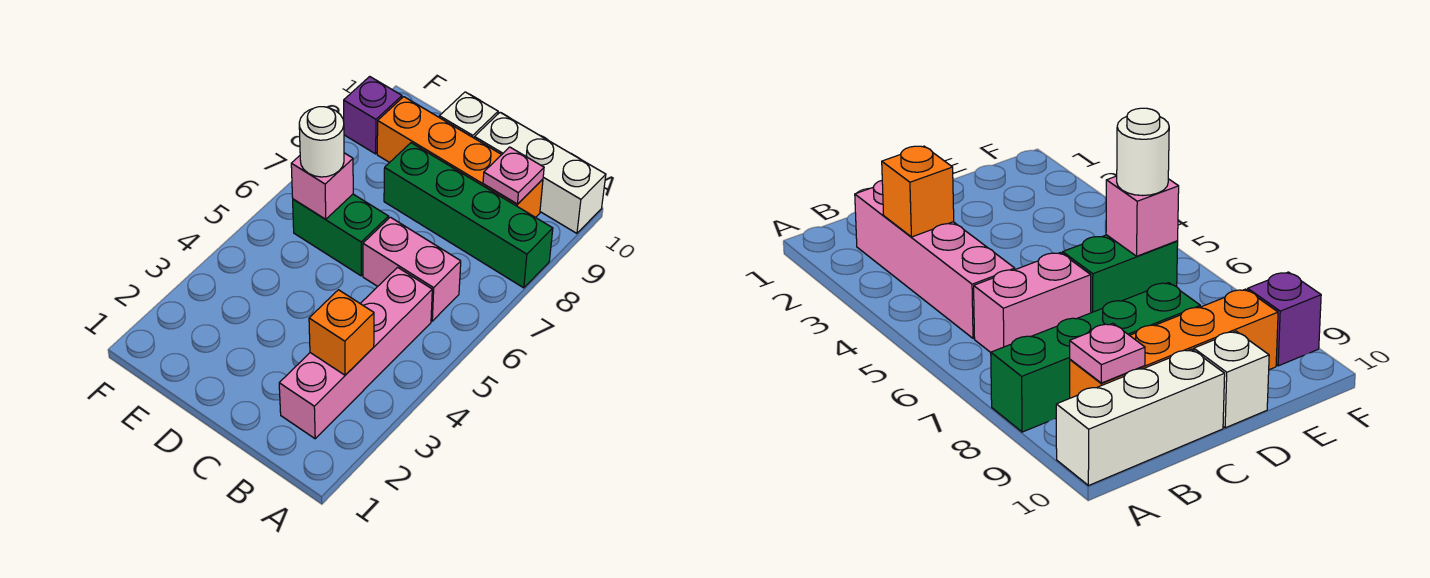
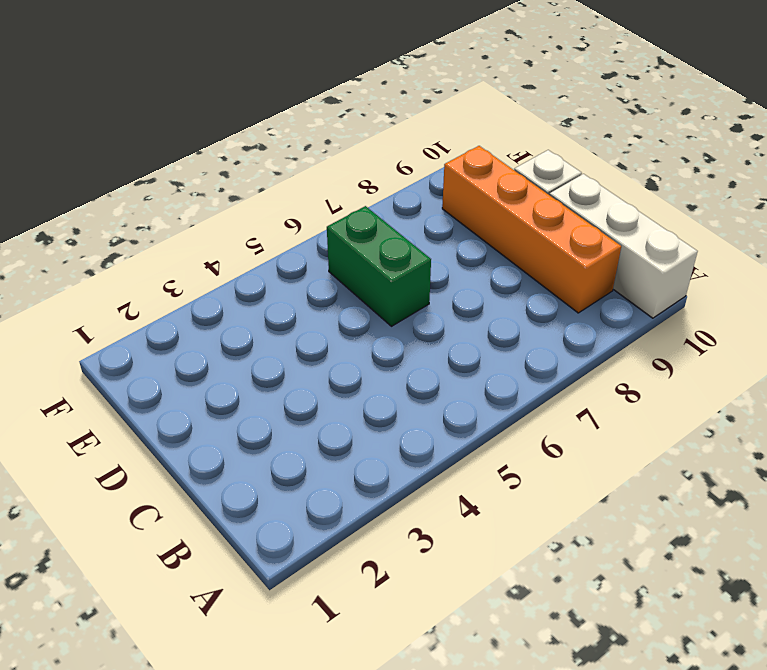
none -> green 1x4 brick [384,143,553,288]
none -> pink 1x4 brick [279,267,432,439]
none -> pink 1x2 brick [363,217,461,321]

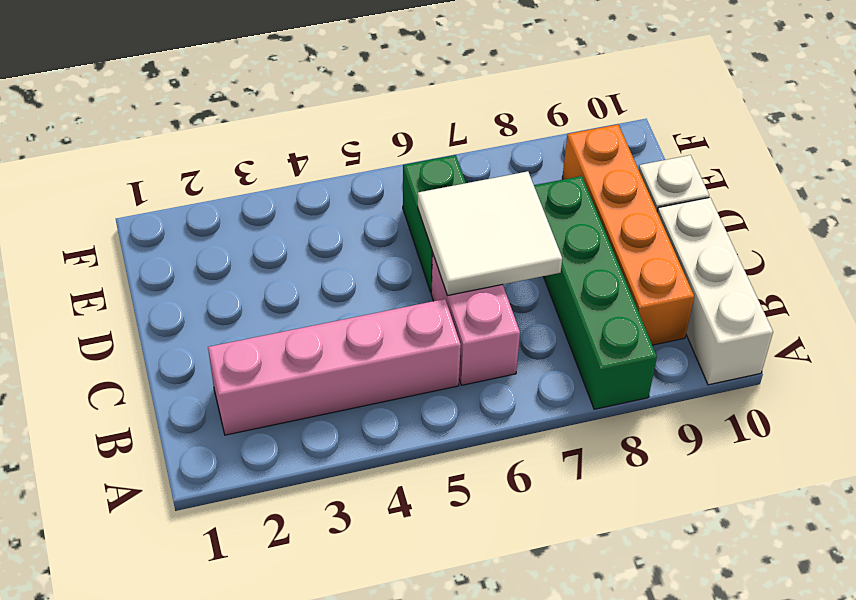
white 2x2 tile [418,171,562,296] -> none
none -> purple 1x1 brick [344,77,402,154]
none -> orange 1x1 brick [309,290,374,375]
none -> pink 1x1 plate [483,147,544,204]

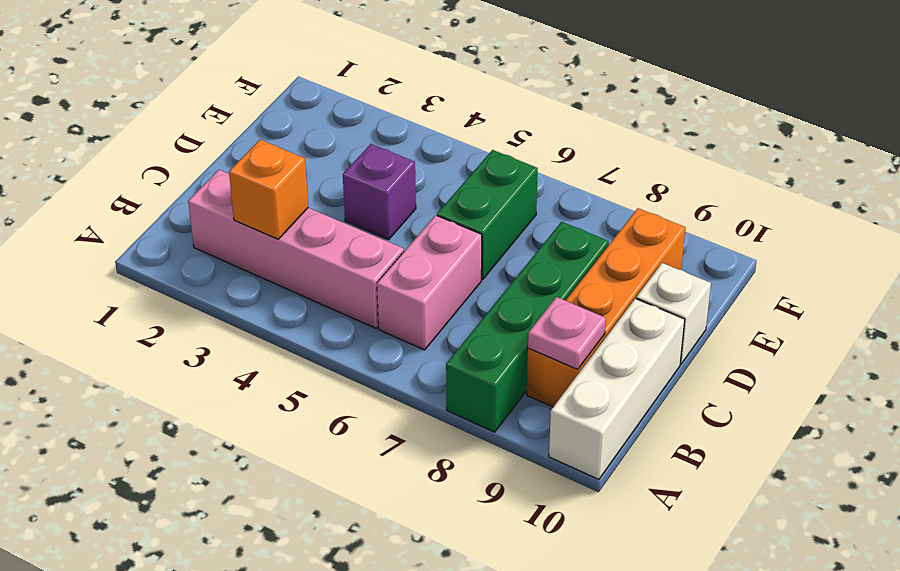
purple 1x1 brick [343,144,416,240] -> purple 1x1 brick moved to [344,77,402,154]
none -> pink 1x1 brick [291,153,353,219]
none -> white 1x1 round brick [299,107,344,177]

